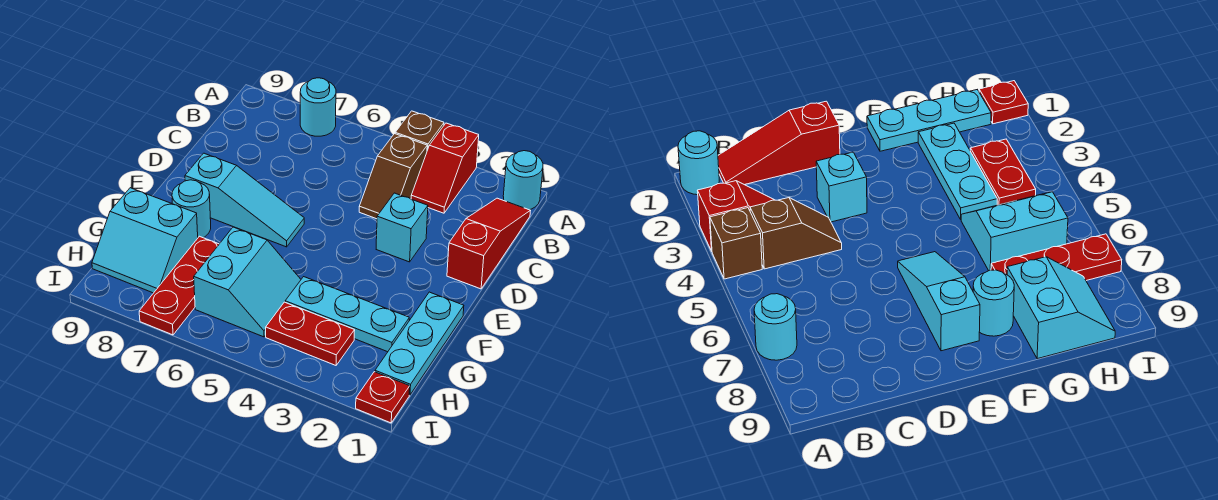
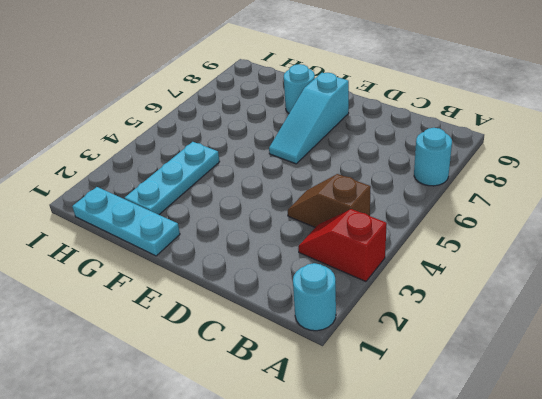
none -> brown 1x1 brick [395,111,444,151]
none -> red 1x3 slope [447,198,530,289]
none -> cyan 1x1 brick [376,193,428,262]

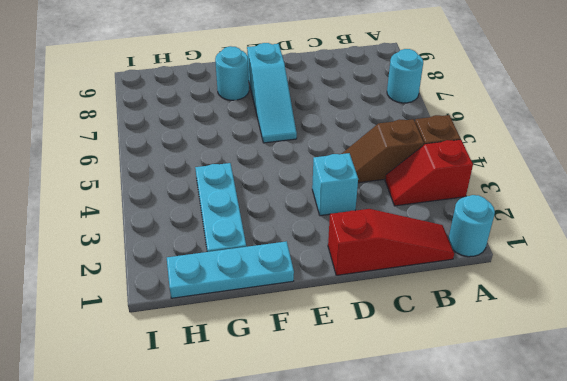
none -> cyan 2x2 slope [194,227,301,337]
none -> red 1x3 plate [139,236,219,335]
none -> cyan 2x2 slope [92,188,198,293]

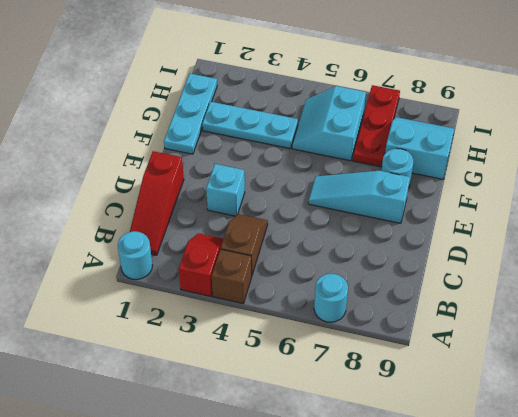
none -> red 1x2 plate [266,302,355,365]
none -> red 1x1 plate [356,372,410,423]

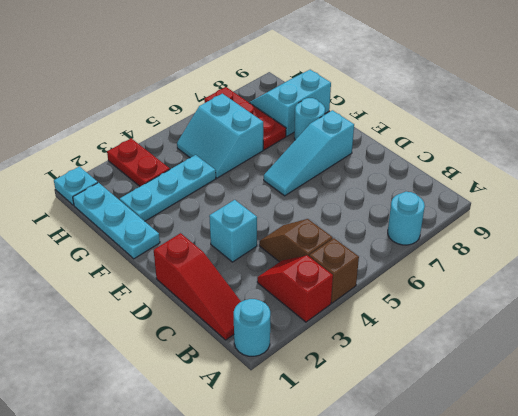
red 1x2 plate [107,138,170,186] -> red 1x2 plate turned to [266,302,355,365]
cyan 1x1 plate [54,167,98,205] -> red 1x1 plate [356,372,410,423]

